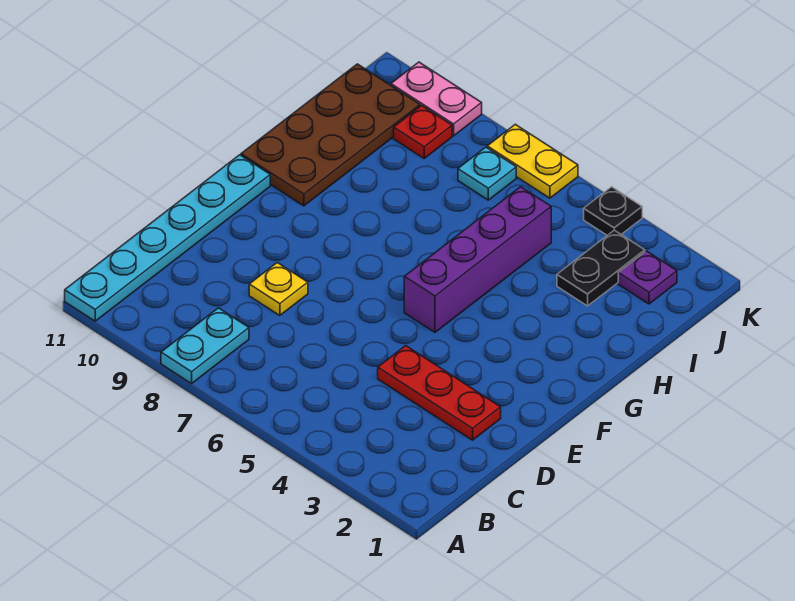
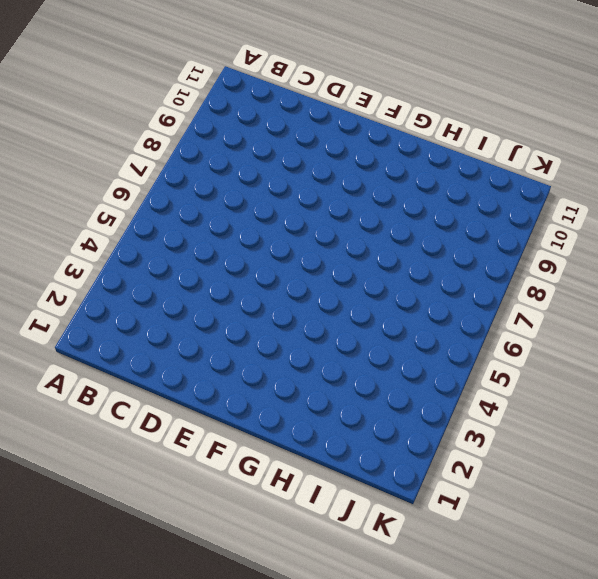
none -> cyan 1x2 plate [161,308,249,384]
none -> cyan 1x6 plate [65,155,270,321]
none -> red 1x3 plate [378,346,501,440]

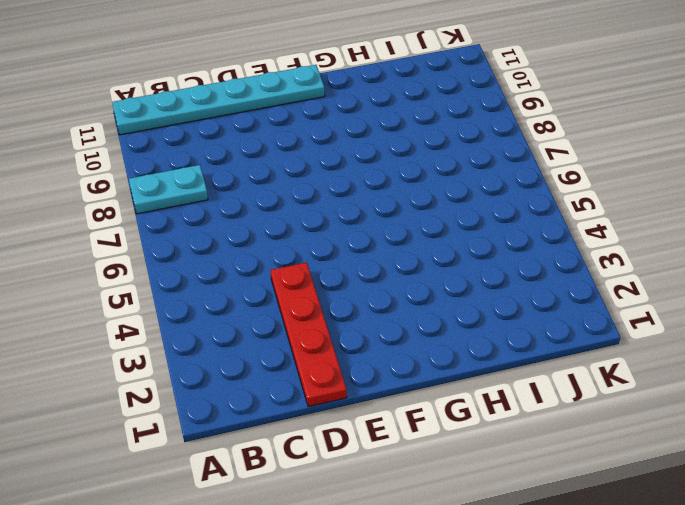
red 1x4 plate [271,262,347,407] -> red 1x3 plate [378,346,501,440]
none -> yellow 1x1 plate [249,263,308,316]
none -> purple 1x4 brick [404,187,551,332]
none -> brown 2x4 plate [241,64,420,206]

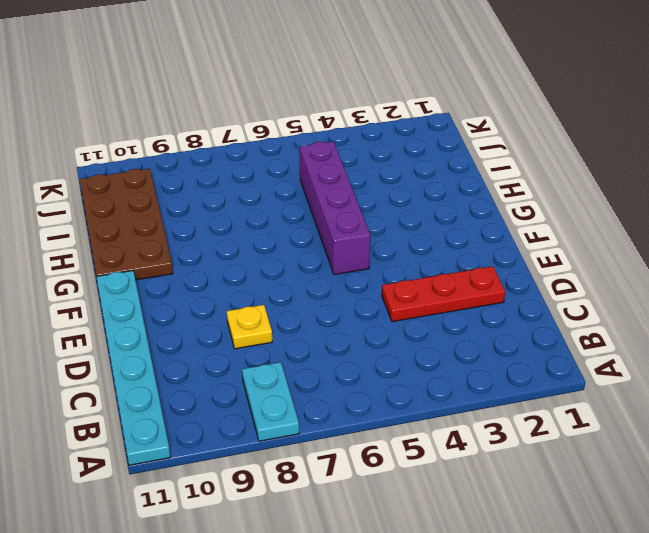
none -> black 1x2 plate [557,230,645,306]
none -> purple 1x1 plate [618,251,677,304]
none -> cyan 1x1 plate [458,147,516,200]

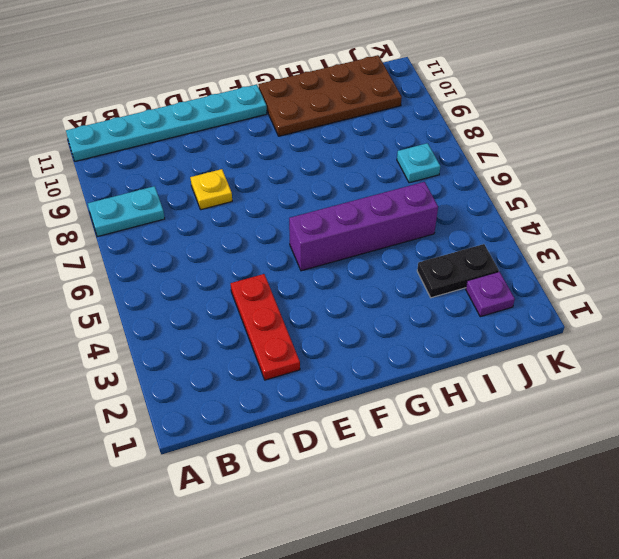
none -> red 1x1 plate [394,106,452,158]
none -> black 1x1 plate [584,187,642,235]
none -> yellow 1x2 plate [487,124,578,198]

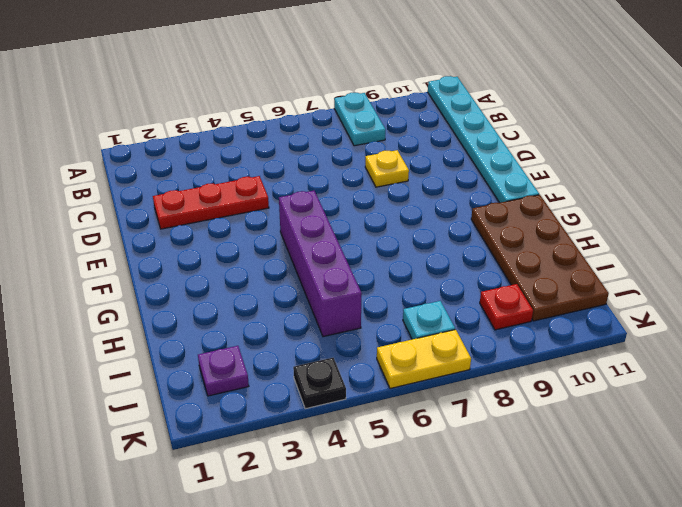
none -> black 1x2 plate [557,230,645,306]
none -> pink 1x2 plate [391,62,482,136]

